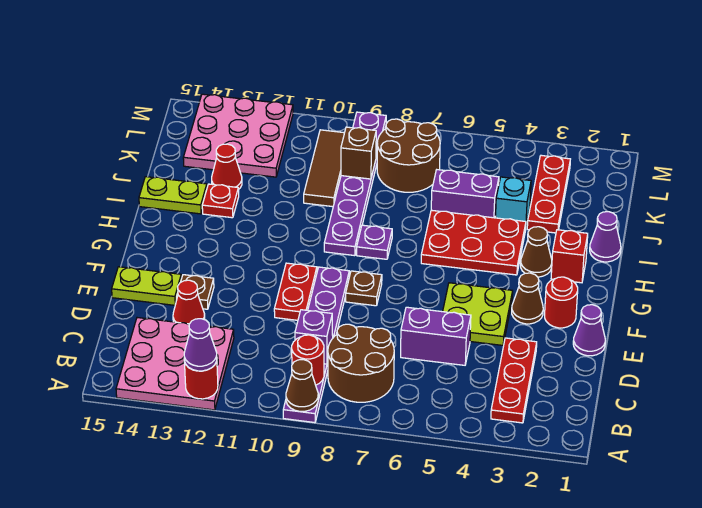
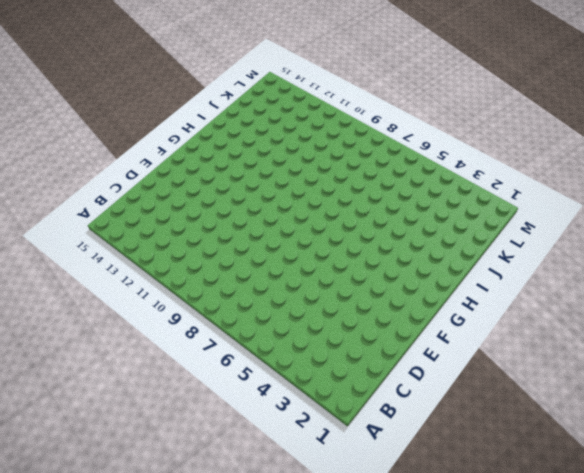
none -> purple 1x6 plate [283,267,349,423]
none -> pink 3x3 plate [116,318,234,410]
none -> red 1x3 plate [491,338,537,423]
none -> brown 2x2 round brick [328,324,394,402]

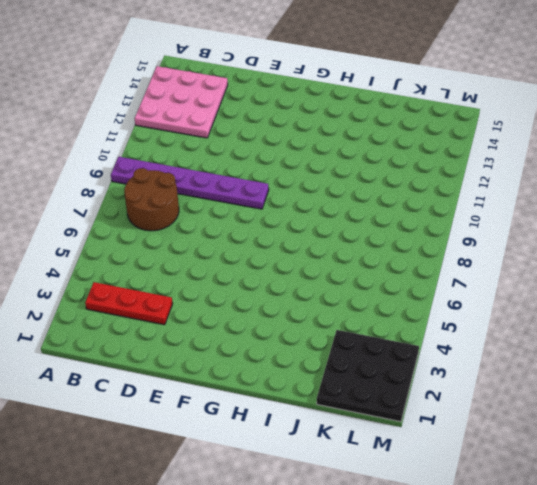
black 3x3 plate [317,330,419,422] -> red 1x3 plate [527,155,570,233]
none -> purple 1x2 brick [401,307,471,365]
none -> red 1x1 cone [173,280,205,324]
none -> purple 1x1 cone [573,305,605,356]
none -> lime 2x2 plate [443,283,513,345]

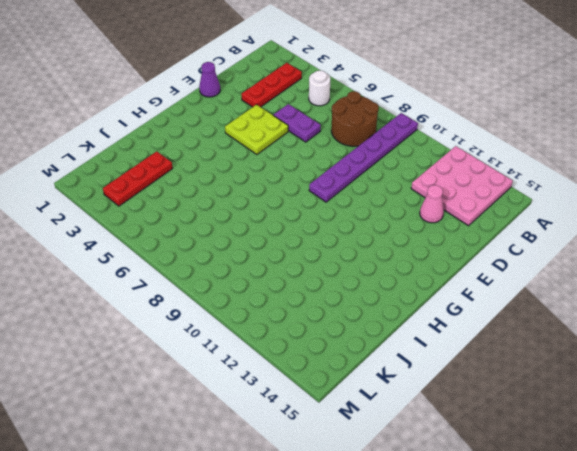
white 1x1 round brick [309,71,330,106] -> none
purple 1x2 plate [273,104,321,142] -> purple 1x2 brick [401,307,471,365]
pink 1x1 cone [420,185,444,223] -> red 1x1 cone [173,280,205,324]
none -> red 1x2 plate [274,263,317,320]
none -> brown 1x1 plate [177,275,214,309]
none -> lime 1x2 plate [112,267,181,305]
none -> red 1x1 round brick [545,277,578,328]

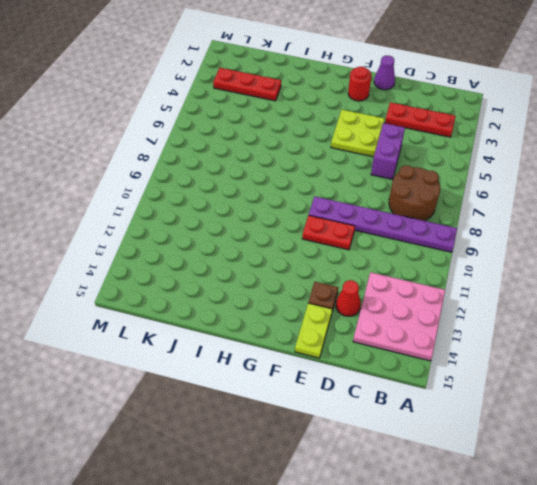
none -> brown 1x1 cone [512,273,543,324]
none -> brown 1x1 plate [346,271,382,306]
none -> red 1x1 brick [551,230,588,283]
none -> brown 1x1 cone [521,227,552,277]

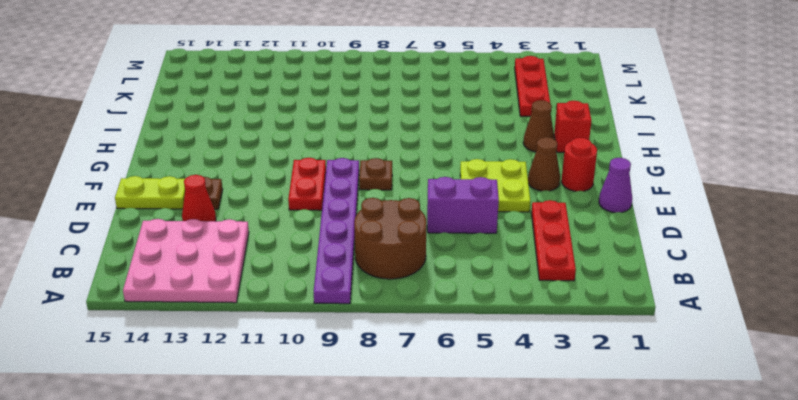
none -> red 2x3 plate [421,210,526,275]
none -> purple 1x1 plate [357,225,392,259]
none -> purple 1x6 plate [324,112,386,256]
none -> purple 1x1 cone [590,212,621,262]

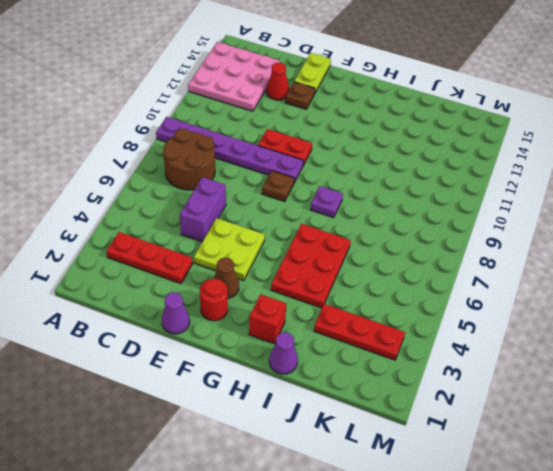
none -> brown 1x1 cone [521,227,552,277]
none -> purple 1x6 plate [324,112,386,256]
none -> red 1x1 plate [202,184,239,218]
none -> lime 1x2 plate [139,177,207,214]

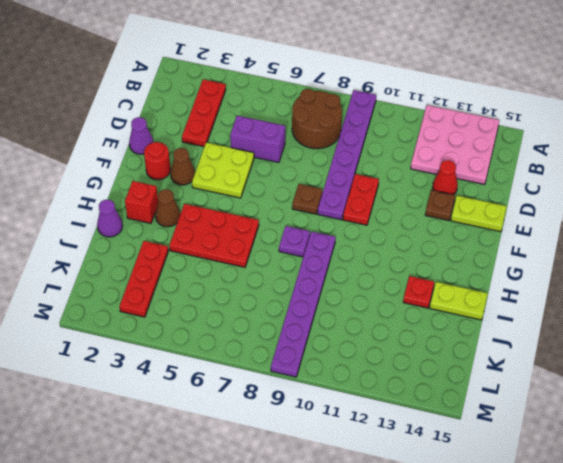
none -> cyan 1x1 brick [495,177,531,226]
none -> purple 1x2 brick [431,170,499,218]
none -> brown 1x3 tile [304,130,344,207]
none -> red 1x1 cone [212,144,242,190]

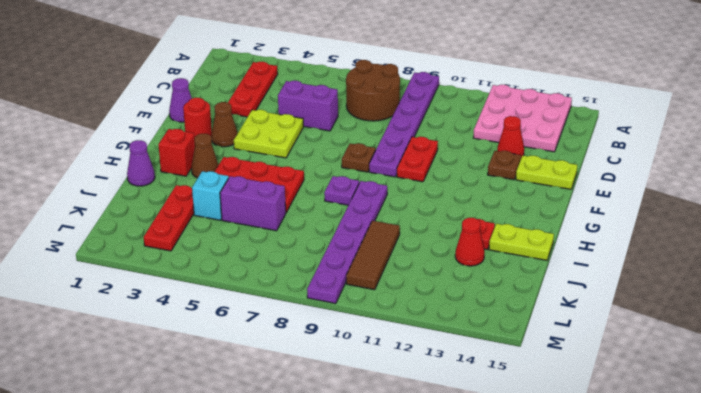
none -> brown 2x2 round brick [377,119,440,192]
none -> pink 3x3 plate [183,94,293,177]
none -> brown 1x1 cone [286,360,318,411]
none -> red 1x1 round brick [185,361,218,399]

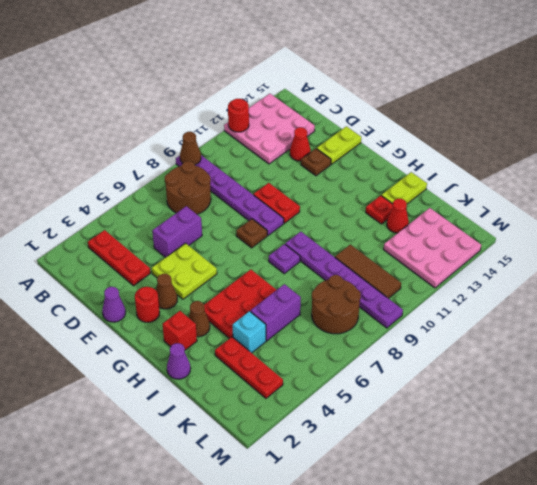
none -> red 1x1 round brick [292,335,324,385]
none -> purple 1x1 brick [295,310,333,364]
none -> brown 1x1 brick [341,127,376,179]
none -> purple 1x1 cone [184,319,217,371]

